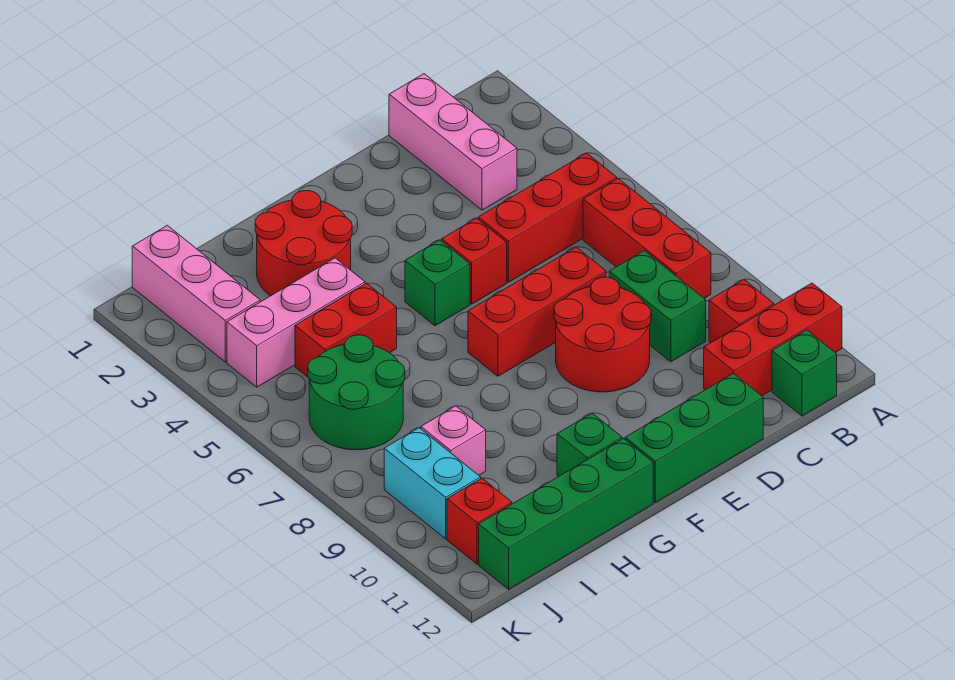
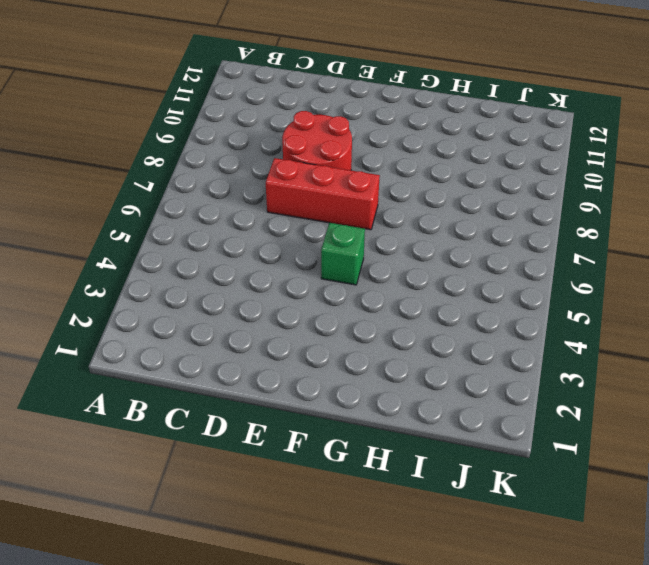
none -> red 1x3 brick [704,283,842,396]
none -> red 1x3 brick [478,153,617,282]
none -> red 1x3 brick [583,178,711,298]

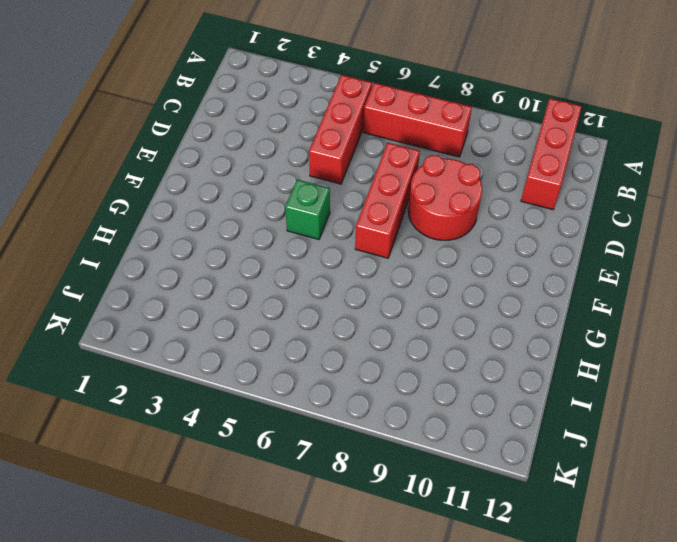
none -> red 1x1 brick [709,280,774,343]
none -> green 1x1 brick [772,330,837,416]
none -> pink 1x3 brick [389,74,517,210]

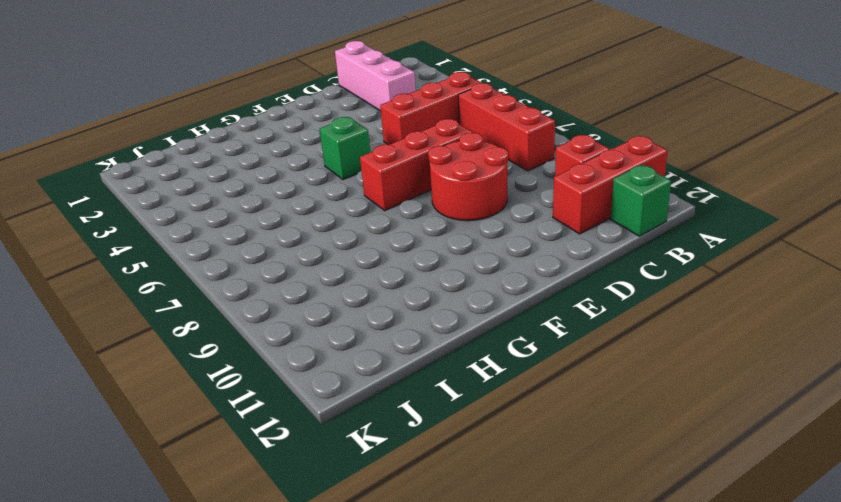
none -> green 1x2 brick [609,251,706,362]
none -> green 1x3 brick [625,373,763,503]
none -> red 1x1 brick [442,218,507,304]

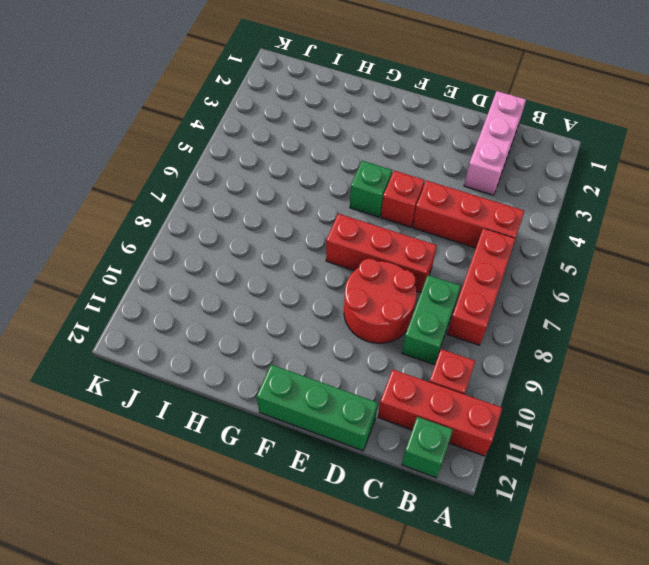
none -> red 2x2 round brick [255,191,352,296]
none -> green 1x1 brick [557,413,622,476]
none -> green 1x4 brick [479,438,653,589]

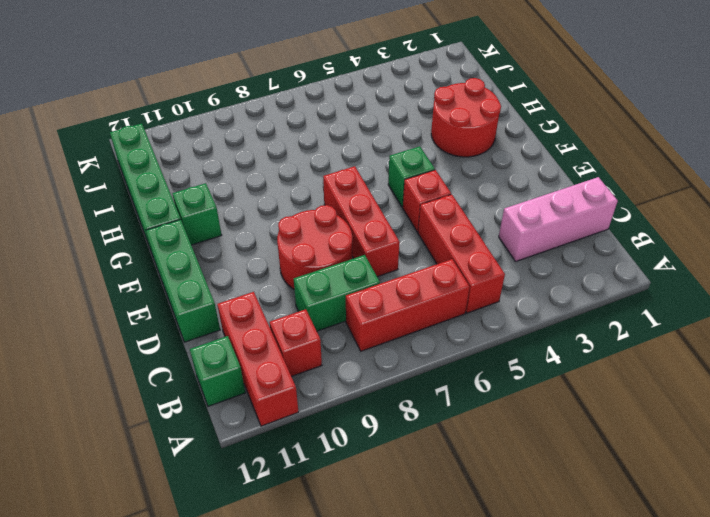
none -> pink 1x3 brick [227,258,365,387]
none -> red 1x2 brick [295,283,397,377]
none -> green 2x2 round brick [308,335,405,450]

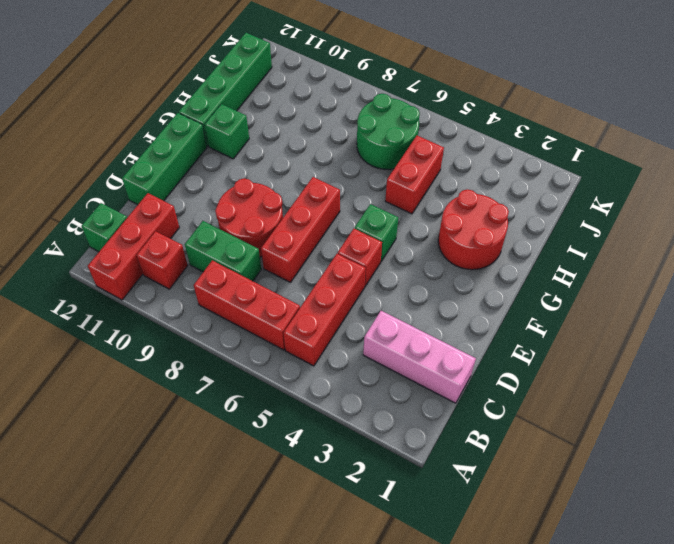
none -> pink 1x3 brick [227,258,365,387]
none -> pink 1x1 brick [421,406,486,475]
none -> pink 1x3 brick [132,225,260,362]

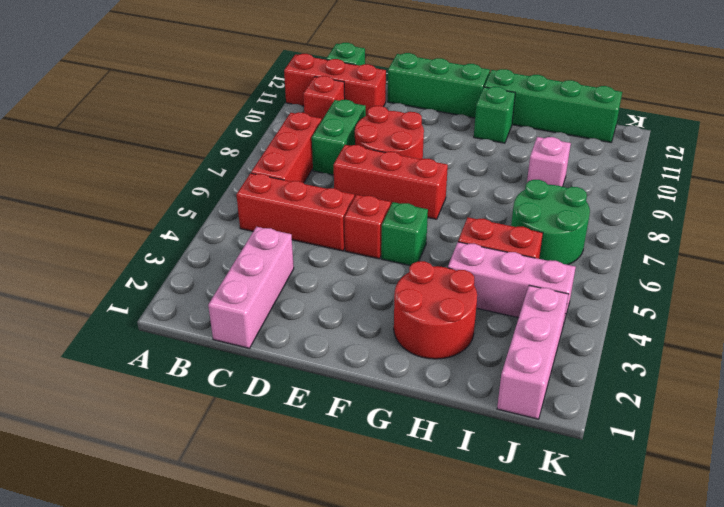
none -> cyan 1x2 brick [384,428,481,539]
none -> red 1x1 brick [447,478,512,564]

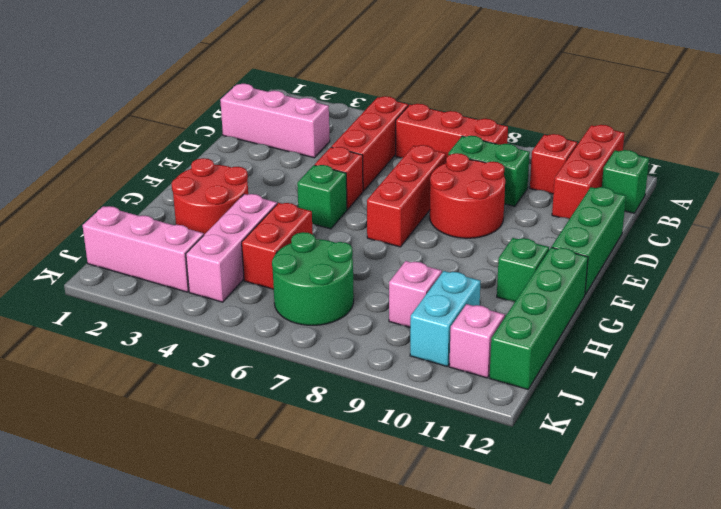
cyan 1x2 brick [410,271,481,367] -> cyan 1x2 brick turned to [384,428,481,539]
pink 1x1 brick [449,304,505,378] -> red 1x1 brick [447,478,512,564]

